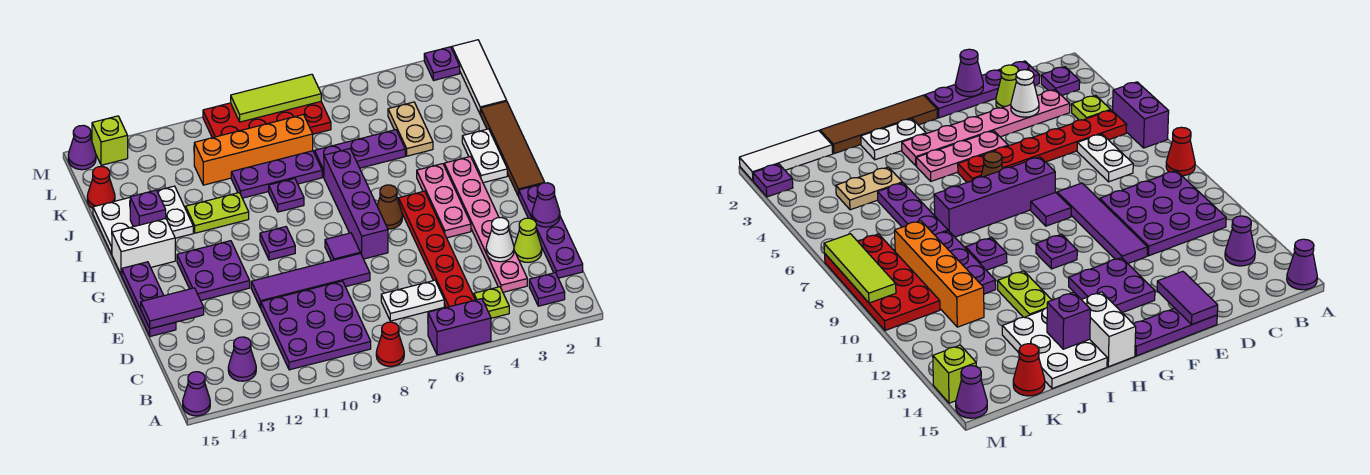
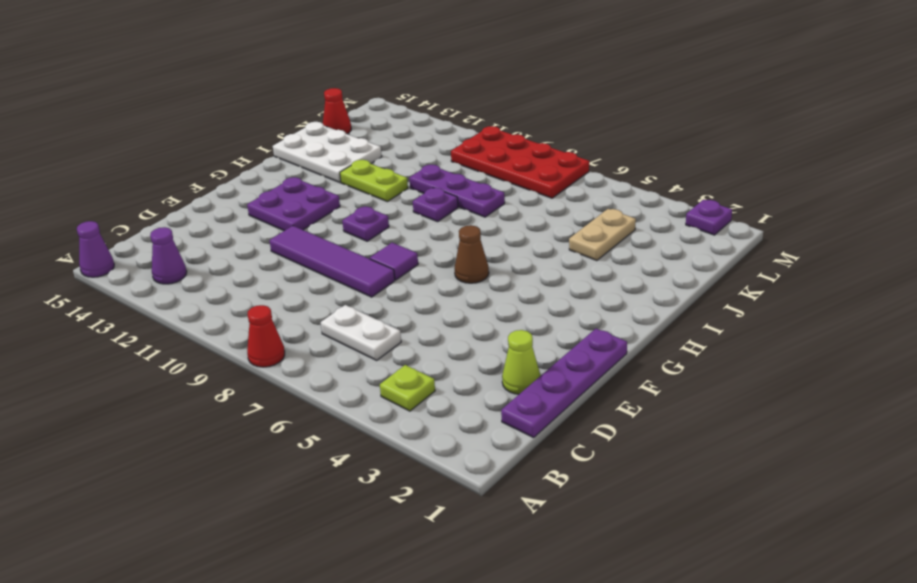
none -> purple 1x2 brick [428,299,491,355]
none -> purple 1x1 plate [529,273,565,306]
none -> red 1x6 plate [398,191,475,308]
none -> purple 3x3 plate [261,281,371,370]

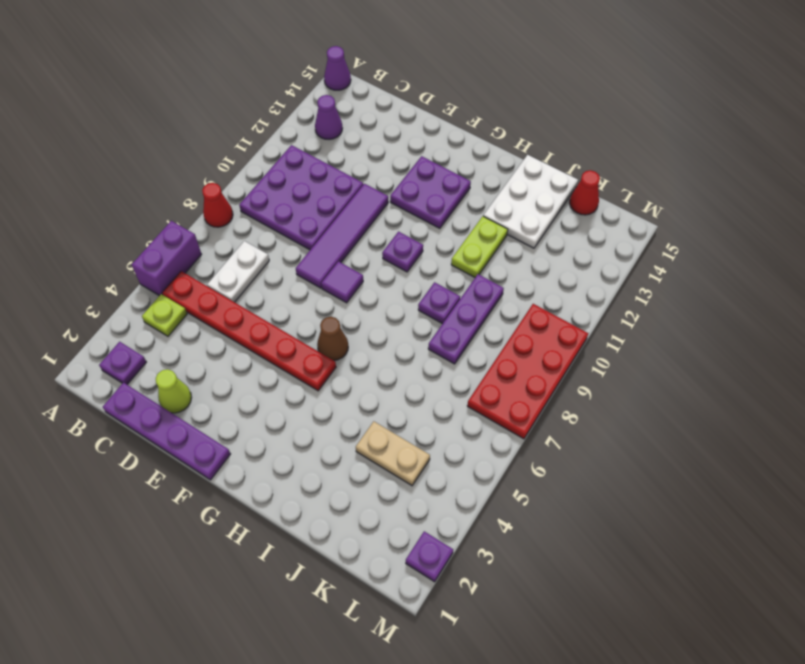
none -> pink 1x6 plate [444,157,527,292]
none -> purple 1x3 plate [122,262,176,336]
none -> pink 1x3 plate [417,164,471,238]
none -> purple 1x4 brick [324,149,388,259]

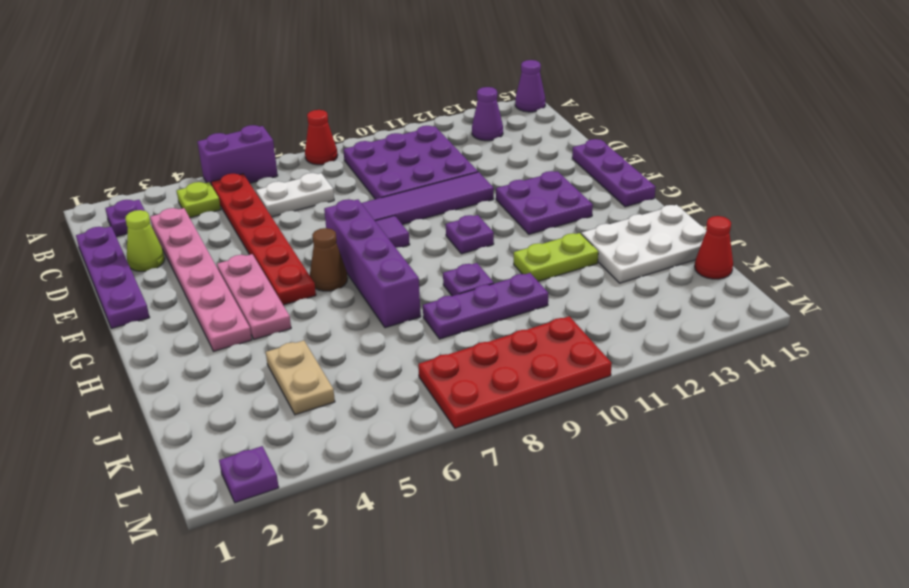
none -> brown 1x4 tile [480,101,545,196]
none -> white 1x2 plate [462,129,507,183]
none -> white 1x2 brick [112,219,175,275]
none -> purple 1x3 plate [314,130,405,177]

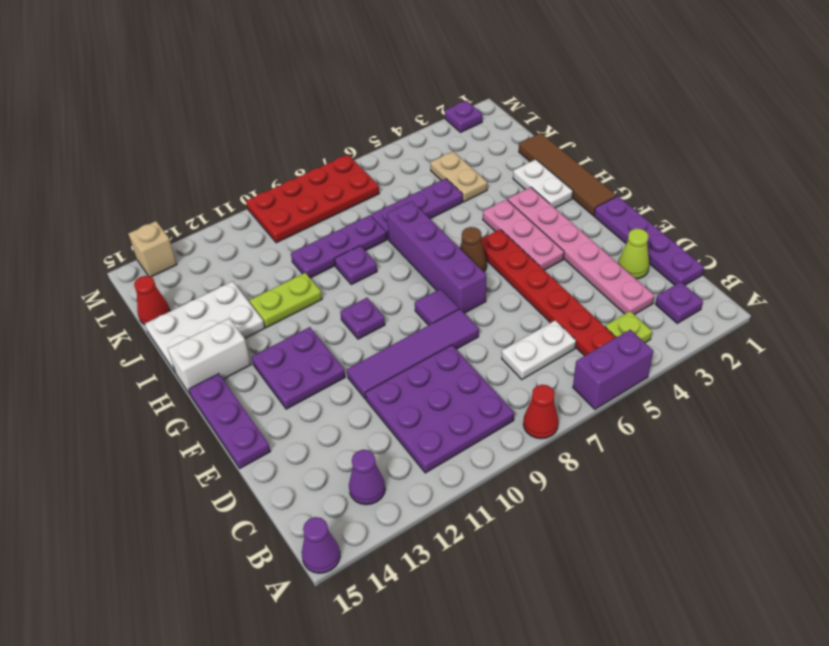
tan 1x1 brick [128,221,177,277] -> lime 1x1 brick [92,116,128,165]
none -> white 1x3 tile [452,40,507,114]
none -> orange 1x4 brick [194,115,313,185]
none -> purple 1x1 cone [68,125,96,170]
none -> white 1x1 cone [486,217,514,262]

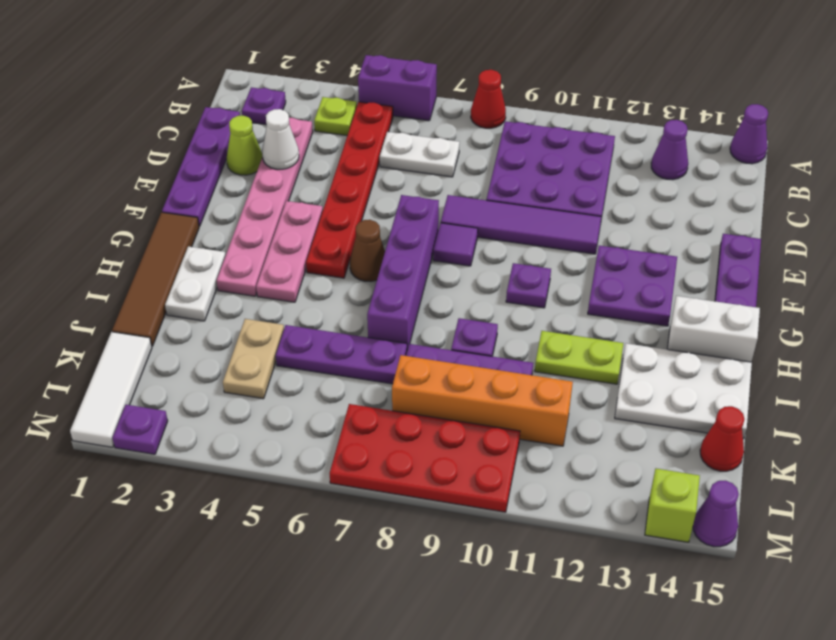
none -> purple 1x1 cone [532,183,560,227]
none -> purple 1x2 tile [141,288,204,329]
none -> purple 1x1 brick [130,190,166,227]
none -> lime 1x3 tile [231,74,321,122]

